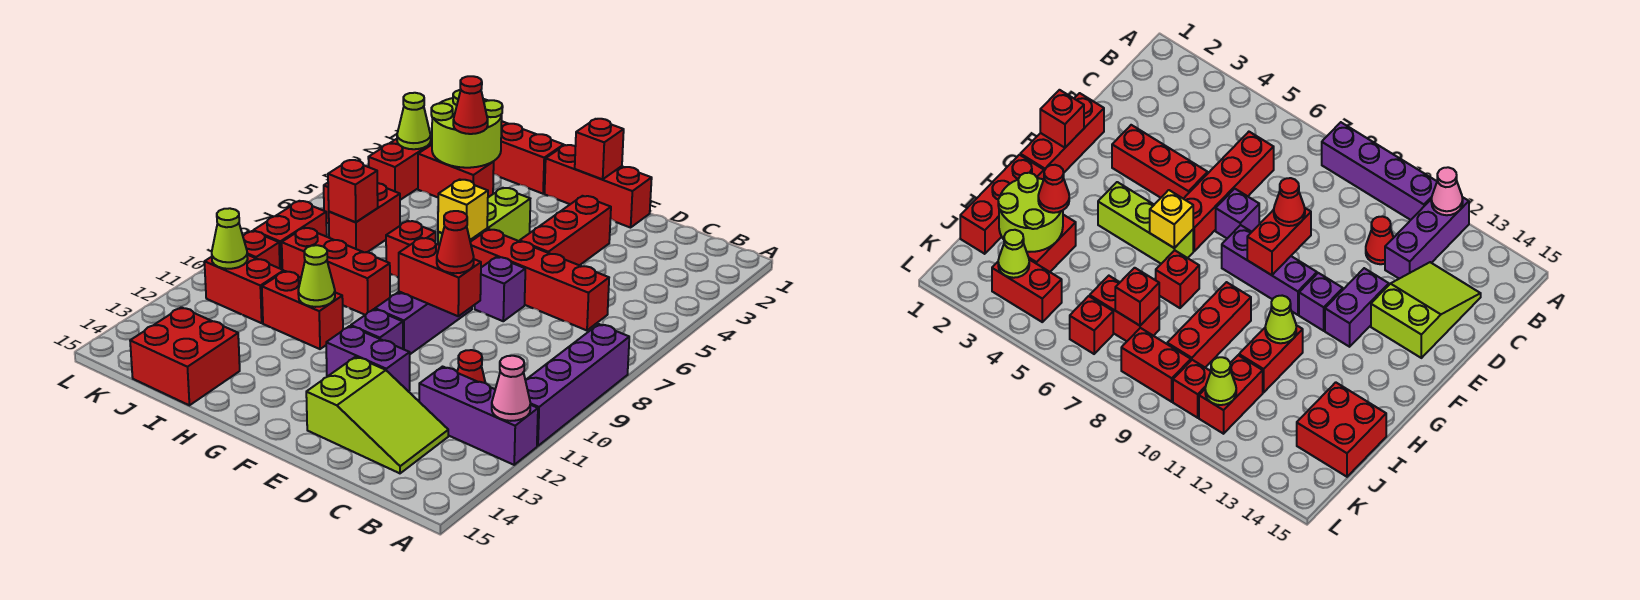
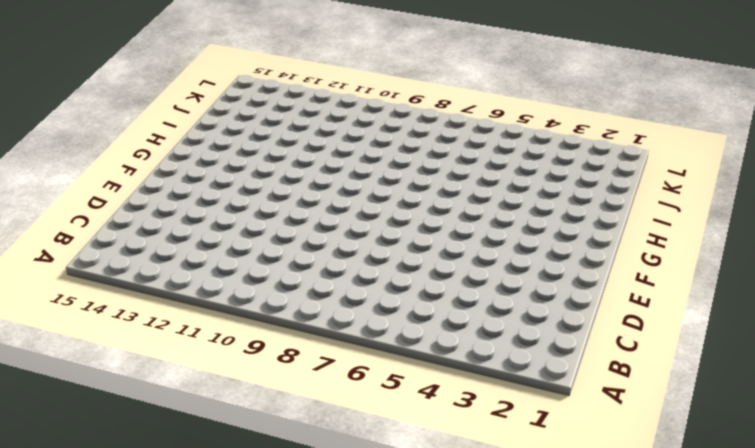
none -> purple 1x4 brick [525,324,629,446]
none -> purple 1x3 brick [419,367,538,465]
none -> red 1x4 brick [470,229,609,330]
none -> red 1x1 cone [457,350,485,383]

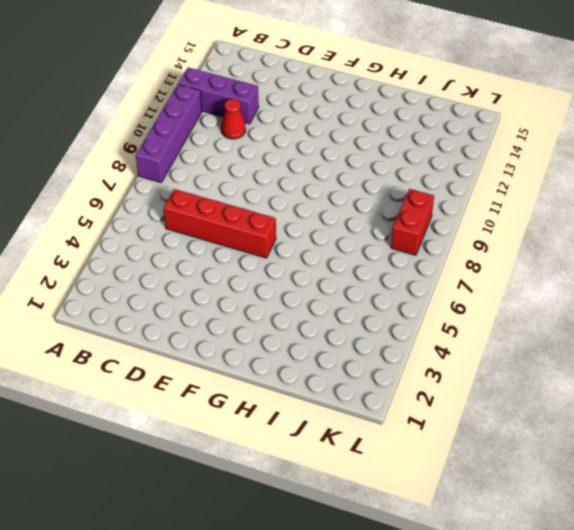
none -> lime 2x3 slope [306,357,448,473]
none -> red 1x3 brick [545,145,652,228]
none -> red 1x3 brick [520,196,611,265]
none -> purple 1x1 brick [475,257,525,321]

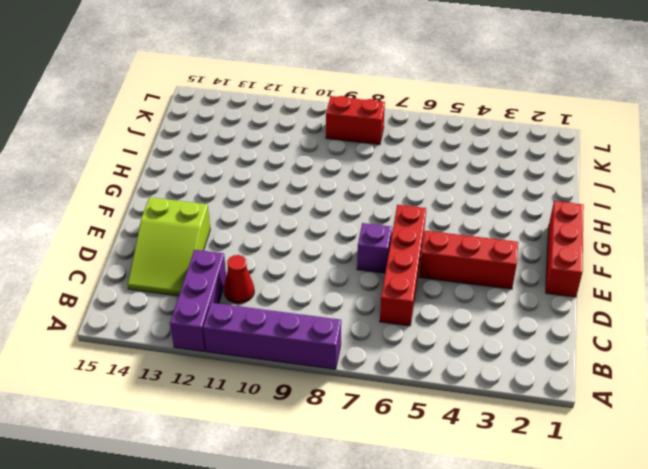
none -> purple 1x2 brick [326,326,410,391]
none -> purple 1x3 brick [375,292,472,354]
none -> purple 1x1 brick [351,309,403,349]
none -> lime 1x3 brick [438,188,530,245]

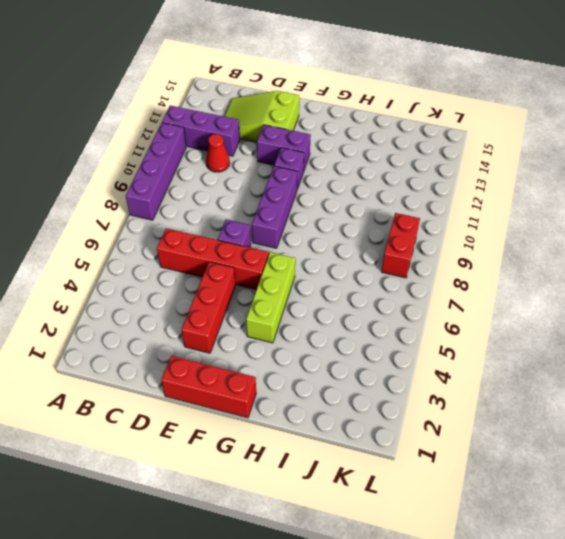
none -> red 1x3 brick [493,121,564,194]
none -> red 1x1 brick [386,221,436,277]
none -> red 1x3 brick [282,228,390,315]
none -> red 1x2 brick [262,271,343,349]

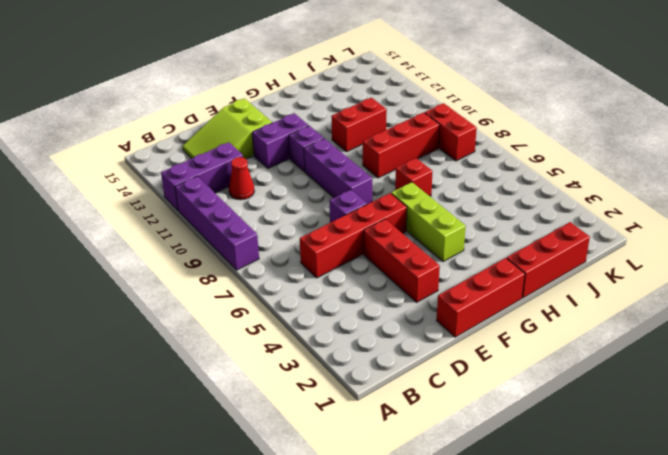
none -> red 1x2 brick [418,145,494,197]
none -> red 2x2 brick [130,307,240,405]
none -> red 1x2 brick [329,183,400,252]
none -> red 1x2 brick [204,255,284,323]

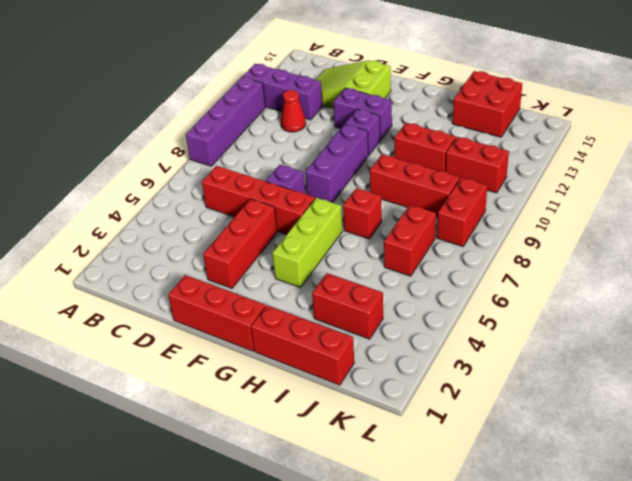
none -> red 1x2 brick [368,138,432,200]
none -> red 1x1 brick [1070,296,1113,354]
none -> red 1x1 brick [243,231,280,268]
none -> pink 1x1 cone [492,356,531,421]

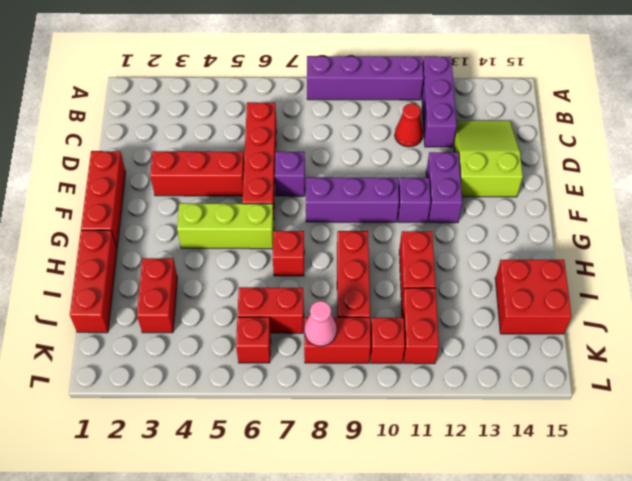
pink 1x1 cone [304,301,337,346] -> pink 1x1 cone moved to [492,356,531,421]
none -> red 1x2 brick [368,138,432,200]
none -> red 1x2 brick [399,238,481,316]
none -> red 1x1 brick [575,119,624,179]
none -> yellow 1x1 brick [438,179,488,240]

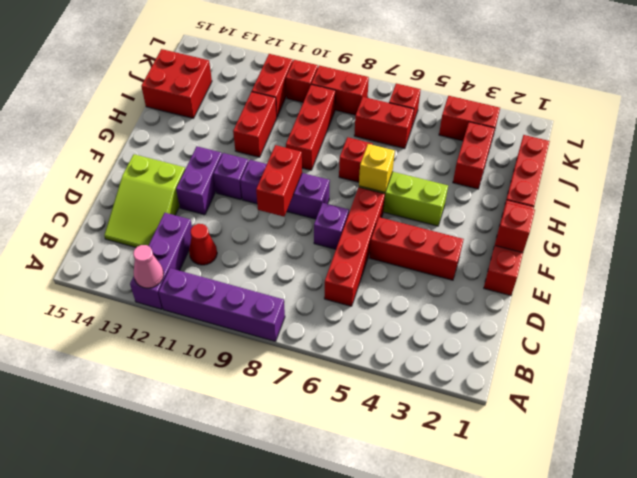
none -> lime 1x1 cone [298,245,335,307]
none -> lime 2x2 round brick [431,90,503,168]
none -> red 1x1 brick [328,160,378,222]
none -> lime 1x1 cone [397,93,431,149]

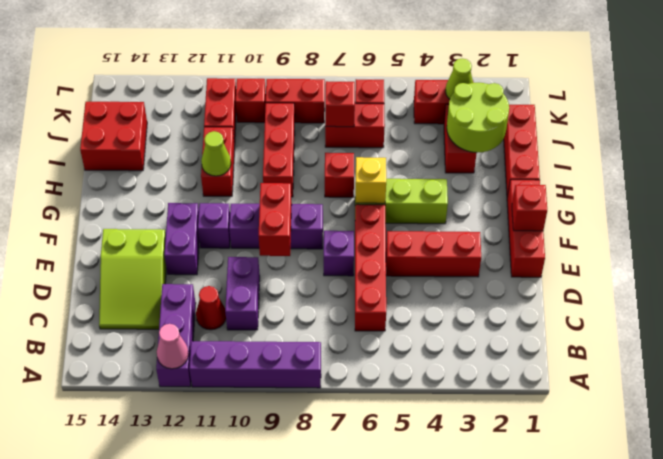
purple 1x2 brick [225,257,260,330] -> none
none -> lime 1x1 cone [212,208,248,269]
none -> red 1x1 cone [437,211,474,273]
none -> red 1x1 cone [453,76,488,134]

